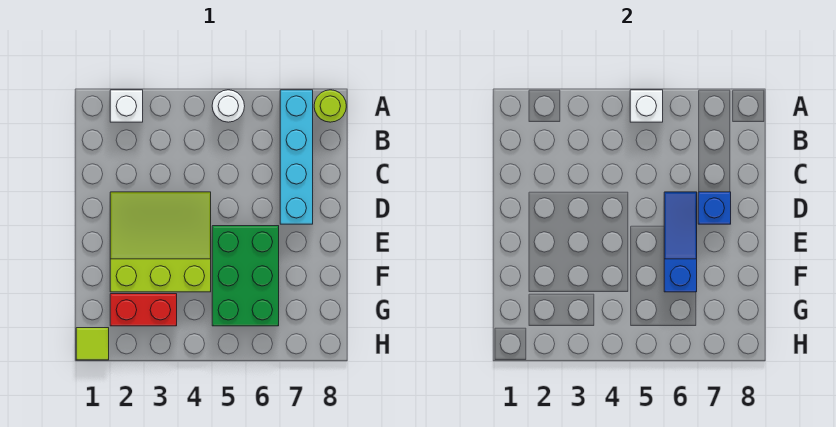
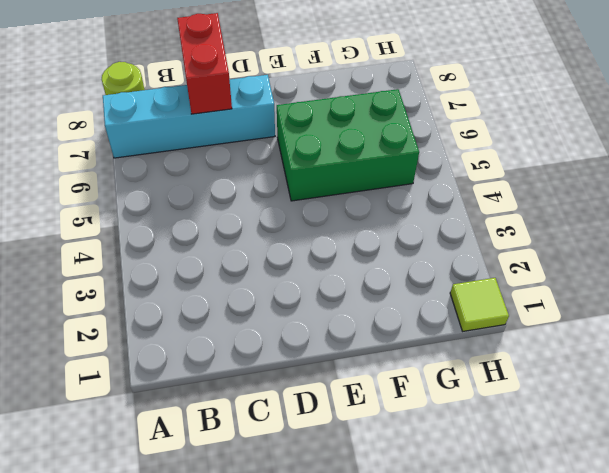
red 1x2 brick [177,13,232,114] -> red 1x2 brick moved to [110,294,177,326]
none -> white 1x1 brick [110,90,143,122]
none -> white 1x1 round brick [212,90,245,122]

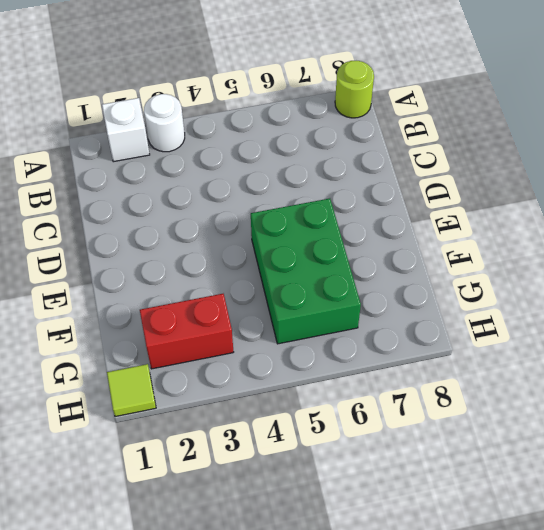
white 1x1 round brick [144,94,185,152] -> white 1x1 round brick moved to [212,90,245,122]
none -> cyan 1x4 brick [280,90,313,224]
none -> lime 3x3 slope [110,192,211,292]

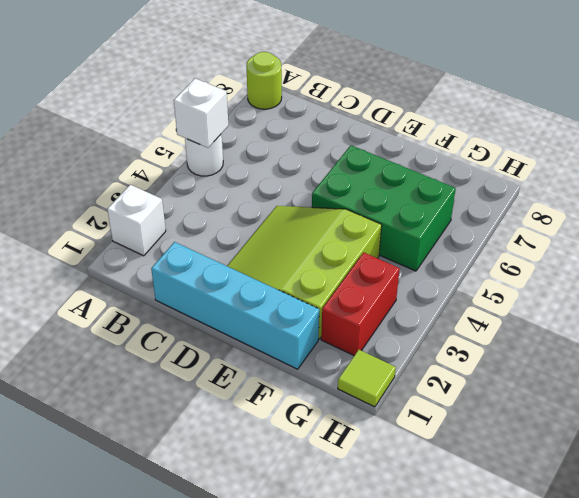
cyan 1x4 brick [151,242,319,369] -> cyan 1x4 brick moved to [280,90,313,224]
none -> blue 1x3 slope [664,192,697,292]
none -> blue 1x1 brick [698,192,731,224]

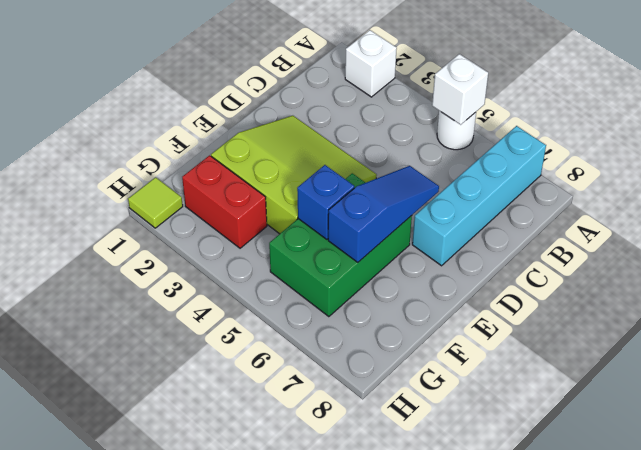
blue 1x1 brick [297,165,354,239] -> blue 1x1 brick moved to [698,192,731,224]
none -> lime 1x1 round brick [314,90,346,122]

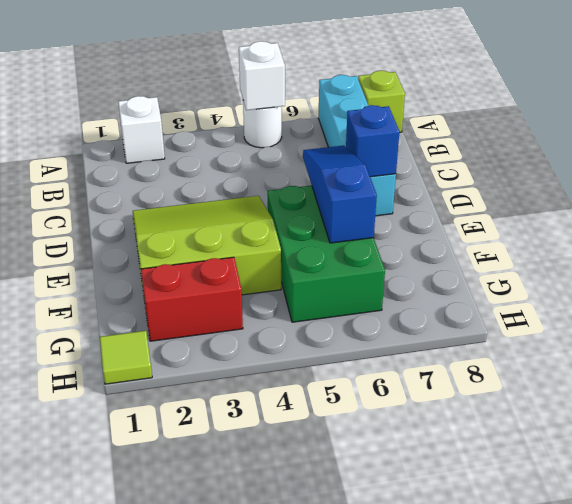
lime 1x1 brick [358,71,405,133] -> lime 1x1 round brick [314,90,346,122]

